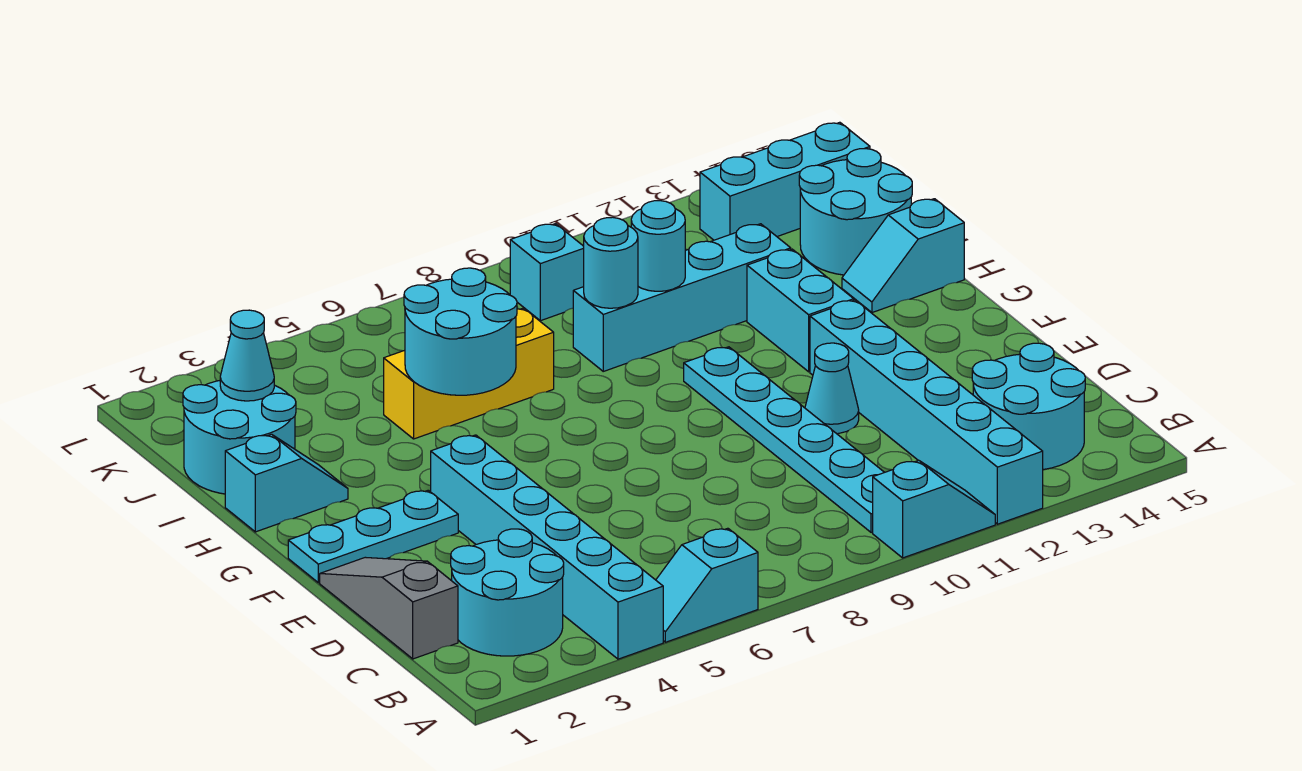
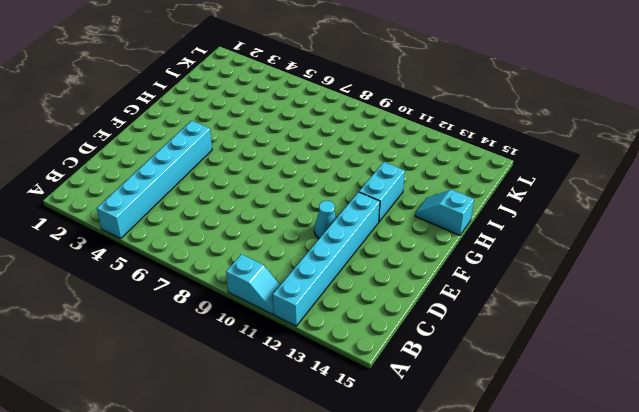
none -> cyan 1x2 slope [656,528,758,642]
none -> cyan 2x2 round brick [451,529,564,656]
none -> cyan 1x6 plate [684,347,884,533]

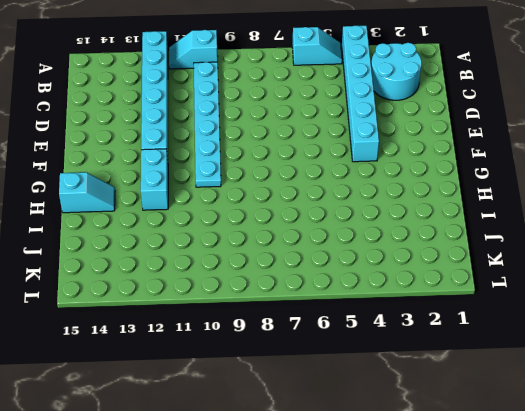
none -> cyan 2x2 round brick [972,343,1085,470]
none -> grey 1x3 slope [320,557,458,659]
none -> cyan 1x1 cone [805,343,859,434]

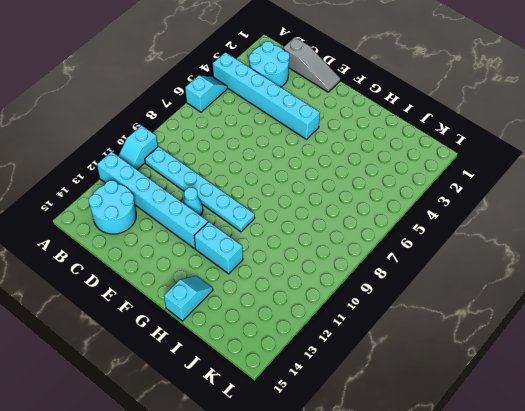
none -> cyan 1x3 plate [288,490,458,583]
none -> cyan 1x2 slope [225,434,348,532]
none -> cyan 2x2 round brick [183,381,296,494]

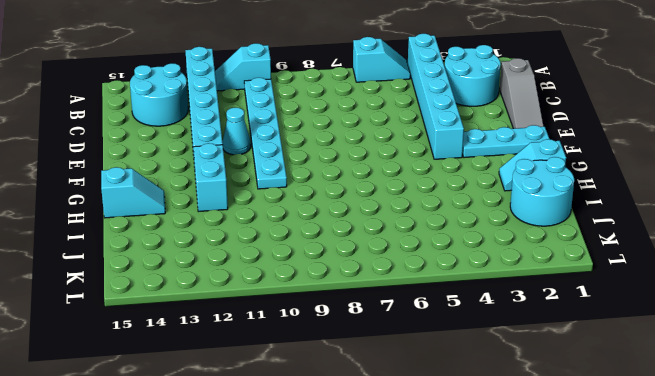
none -> yellow 1x3 brick [384,308,554,439]
none -> cyan 1x4 brick [573,224,791,371]
none -> cyan 2x2 round brick [799,149,912,275]

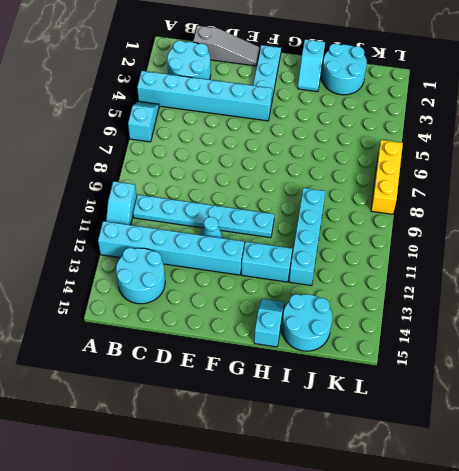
yellow 1x3 brick [371,140,403,214] -> yellow 1x3 brick moved to [384,308,554,439]
none -> cyan 1x1 brick [510,224,584,321]
none -> cyan 1x3 brick [700,122,870,240]
none -> cyan 2x2 round brick [404,268,517,395]

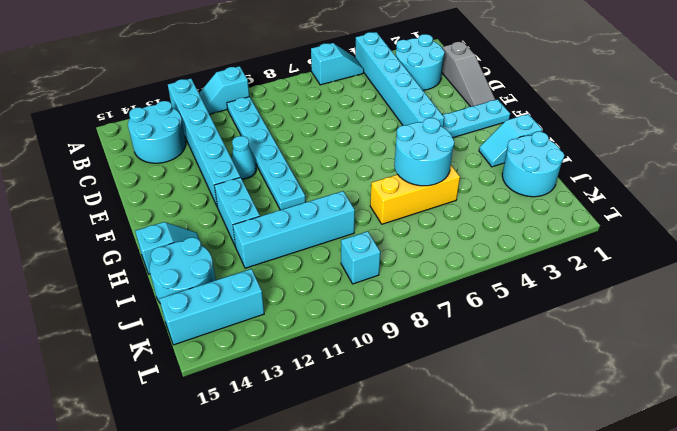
none -> cyan 1x1 round brick [584,217,638,308]
none -> cyan 1x1 round brick [631,201,685,291]
none -> cyan 1x1 cone [220,310,274,401]

